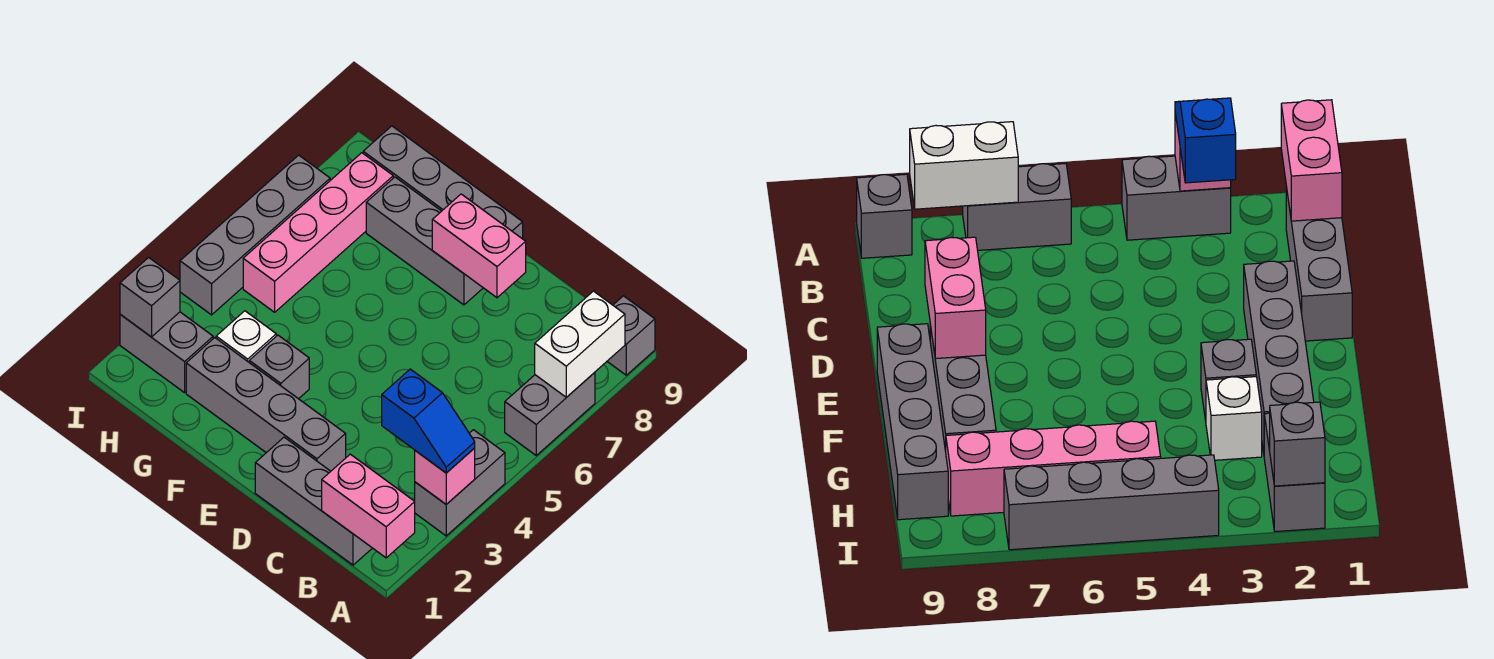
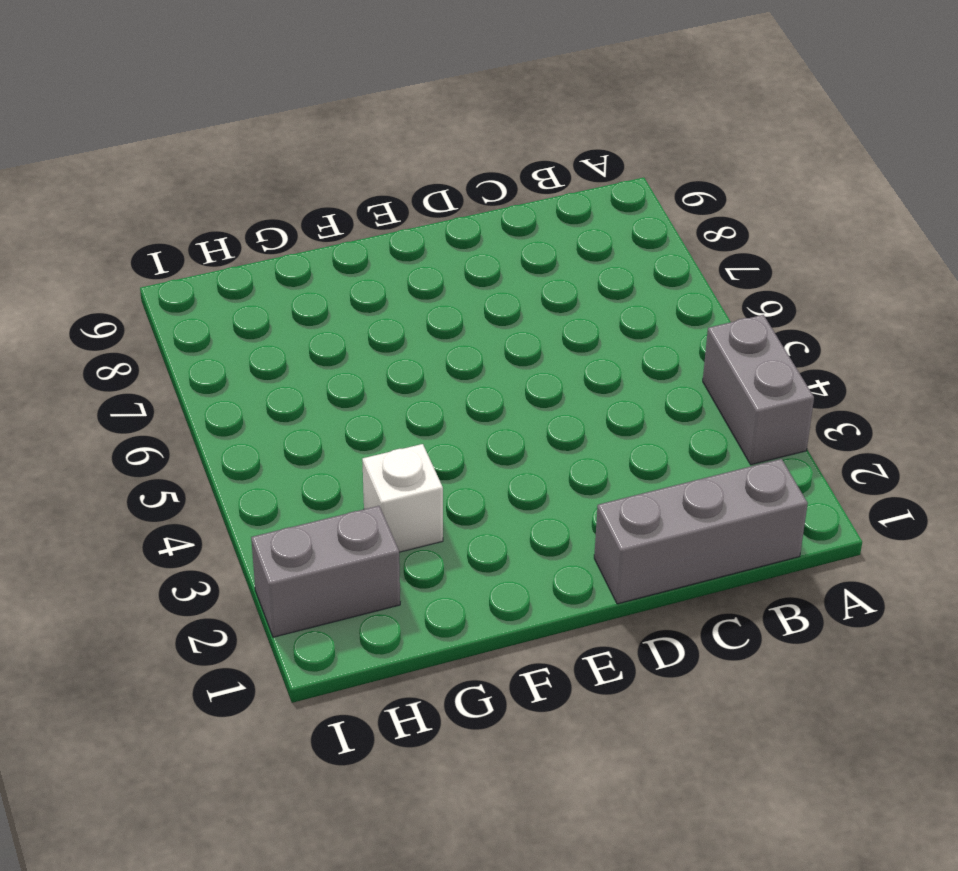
none -> grey 1x2 brick [505,372,595,455]
none -> grey 1x1 brick [607,296,655,375]
none -> grey 1x4 brick [186,338,346,471]

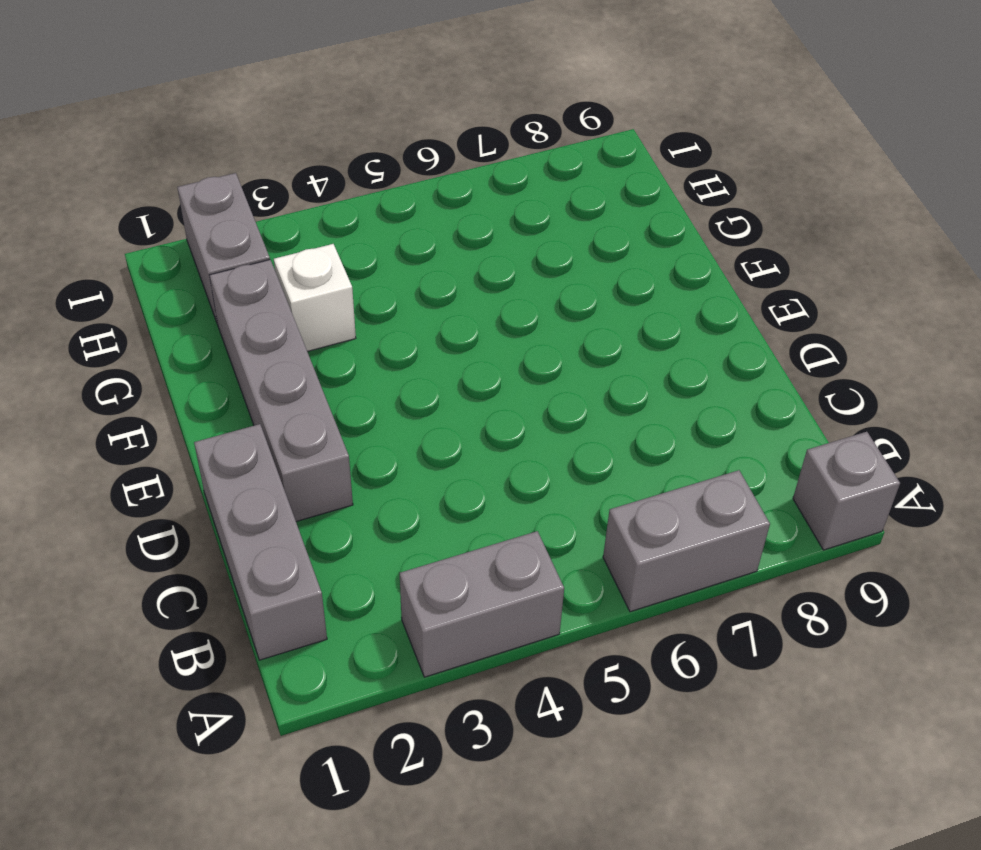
none -> grey 1x3 brick [366,177,483,305]
none -> grey 1x4 brick [363,126,523,239]
none -> grey 1x1 brick [249,335,309,399]

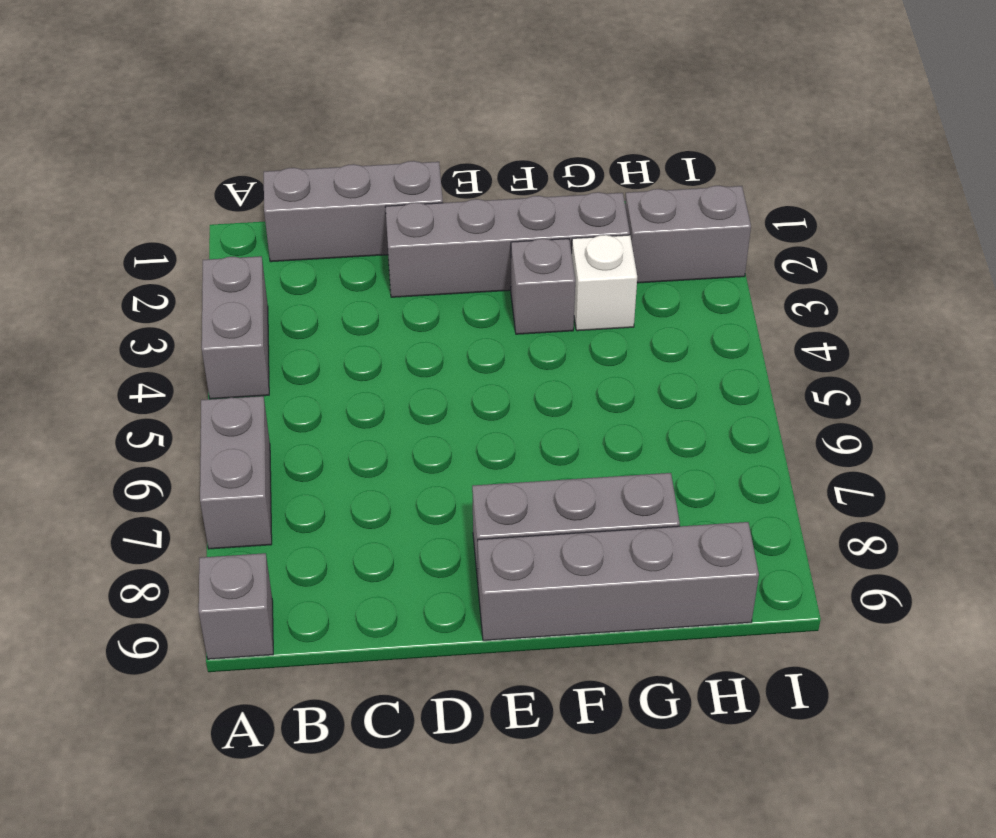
none -> pink 1x4 brick [243,153,393,312]
none -> grey 1x4 brick [180,155,330,315]
none -> pink 1x2 brick [322,454,415,558]

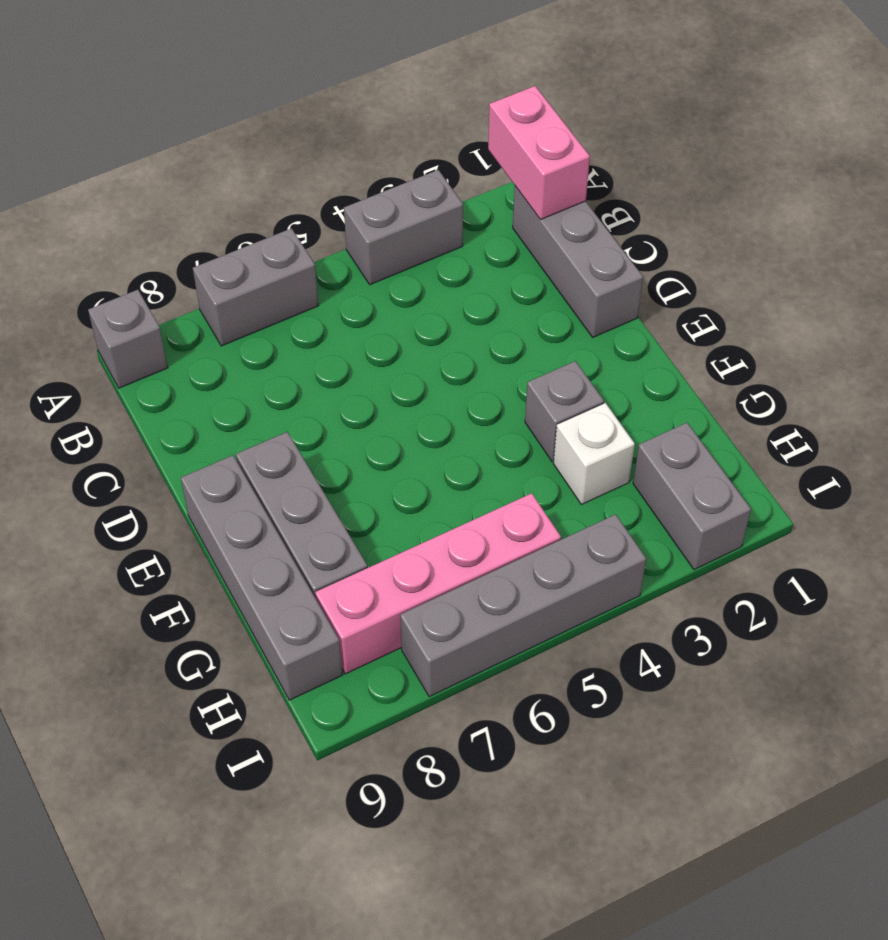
none -> grey 1x4 brick [186,338,346,471]
none -> pink 1x1 brick [415,448,475,504]
none -> white 1x2 brick [535,291,625,397]

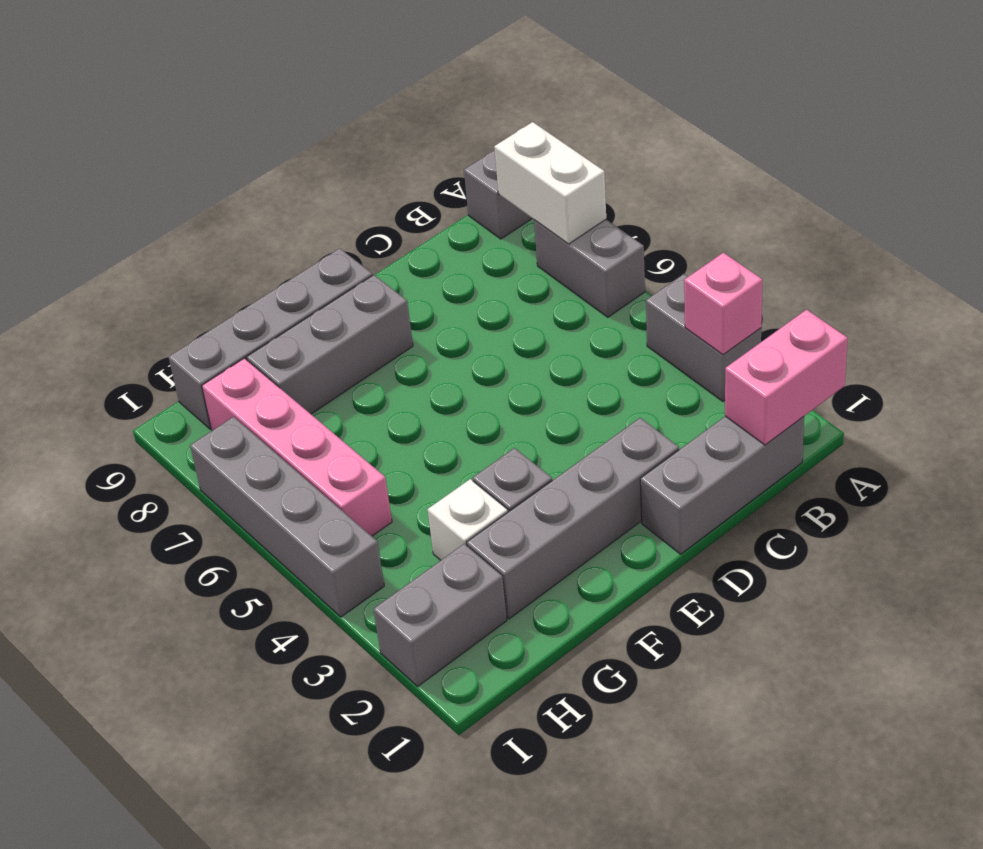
none -> pink 1x2 brick [432,194,526,298]
none -> grey 1x1 brick [120,257,180,337]
none -> blue 1x2 slope [382,369,475,473]

